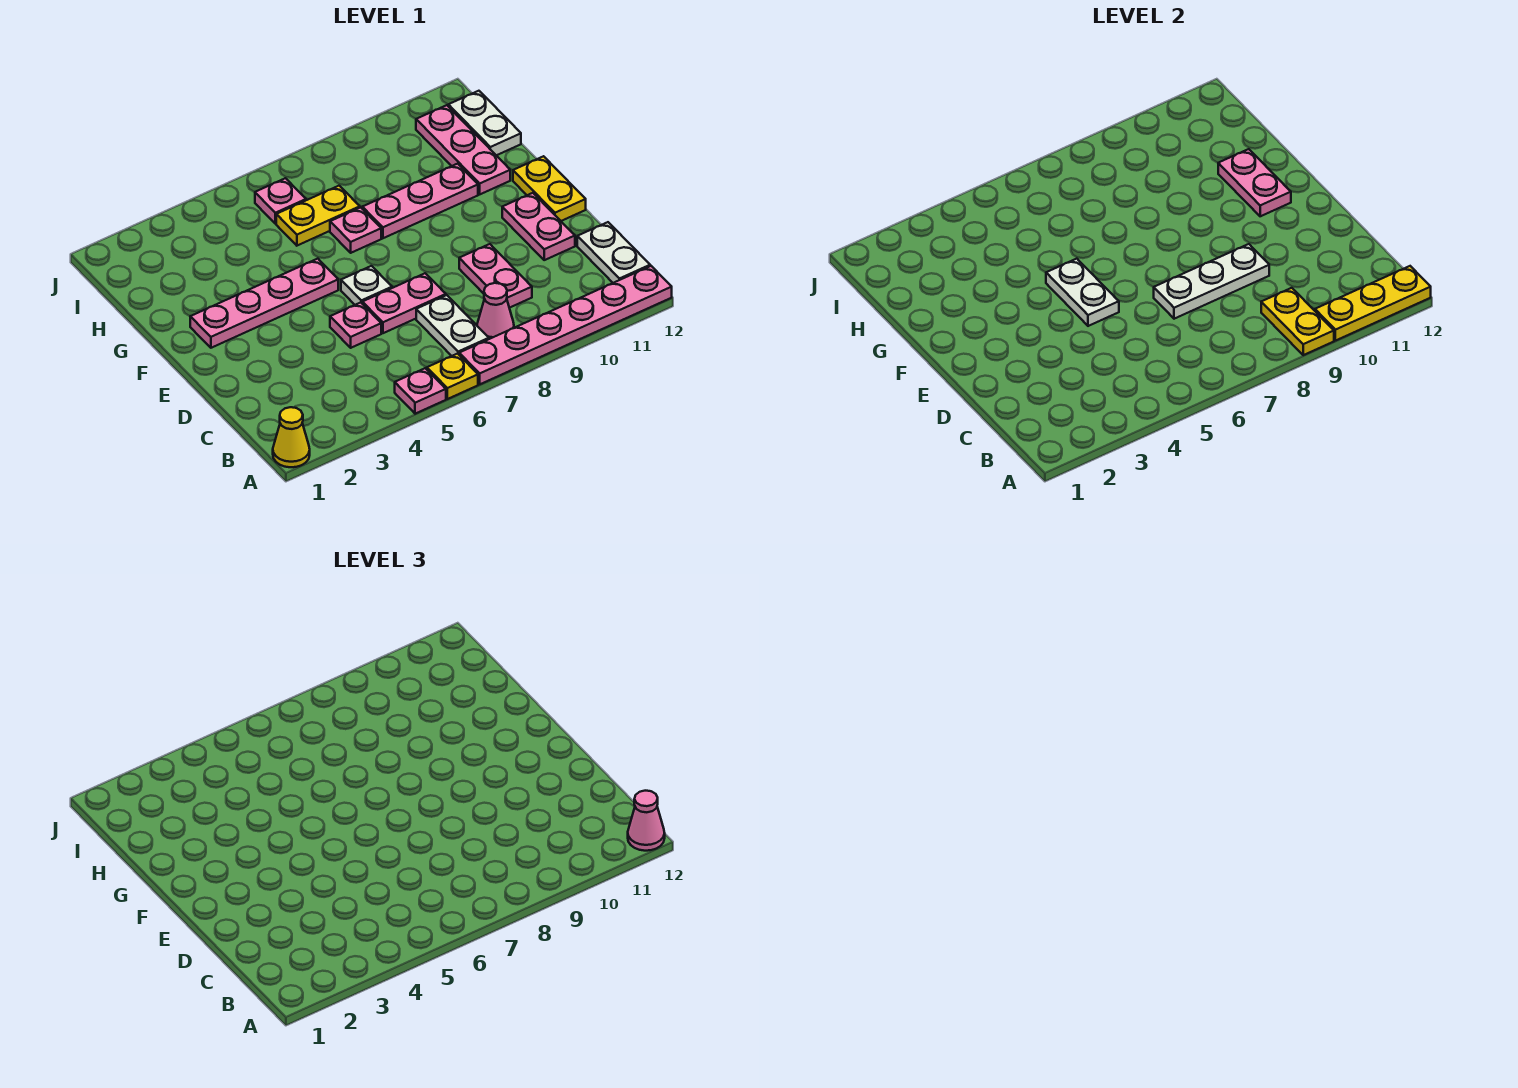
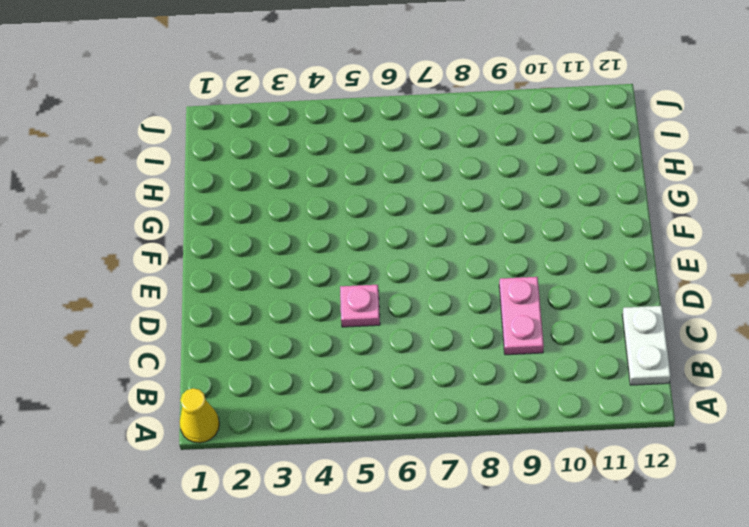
none -> pink 1x1 plate [395,368,446,414]
none -> yellow 1x1 plate [427,354,478,399]
none -> pink 1x6 plate [459,266,672,384]

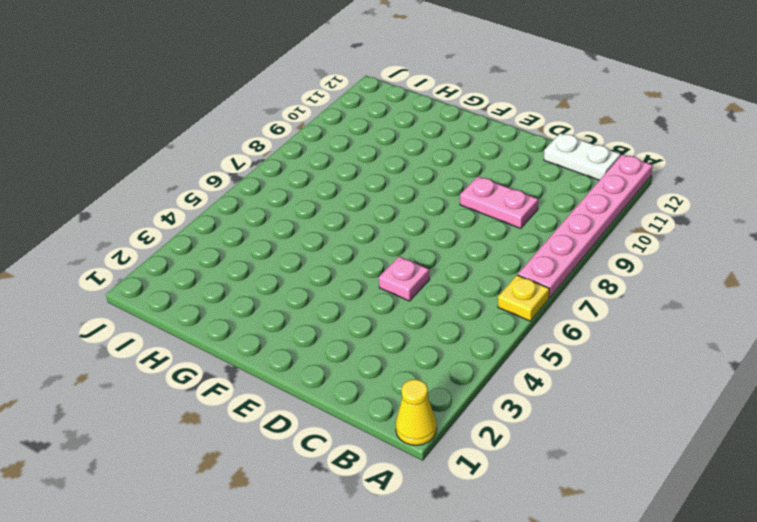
none -> pink 1x1 plate [395,368,446,414]
none -> white 1x2 plate [416,295,489,356]
none -> pink 1x1 cone [477,283,514,339]

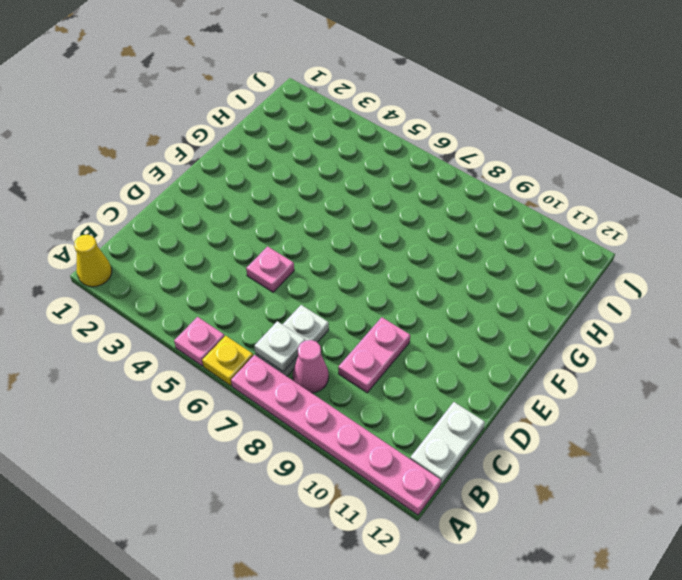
white 1x1 plate [255,321,305,372] -> white 1x1 plate moved to [341,266,392,305]
none -> pink 1x2 plate [362,273,446,333]
none -> pink 1x2 plate [502,193,575,260]
none -> yellow 1x2 plate [513,156,586,221]

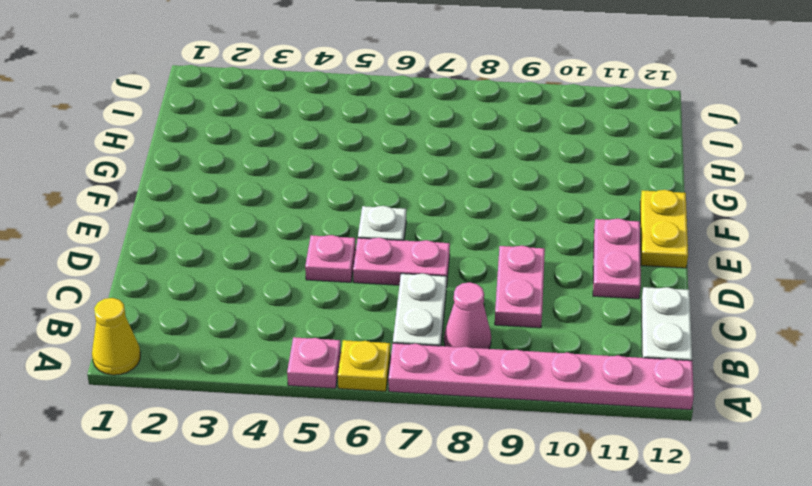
none -> pink 1x4 plate [190,259,338,348]
none -> pink 1x1 plate [330,208,381,253]
none -> pink 1x3 plate [362,164,478,238]

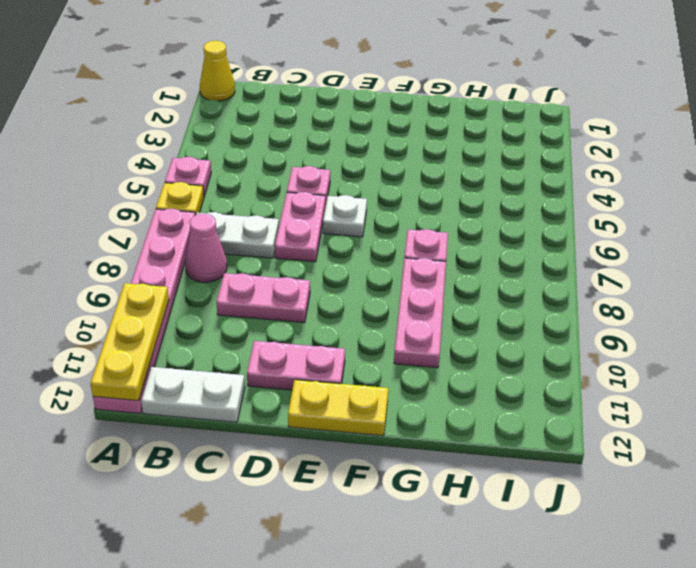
none -> pink 1x4 plate [190,259,338,348]
none -> pink 1x3 plate [416,105,510,194]
none -> yellow 1x2 plate [276,186,360,246]

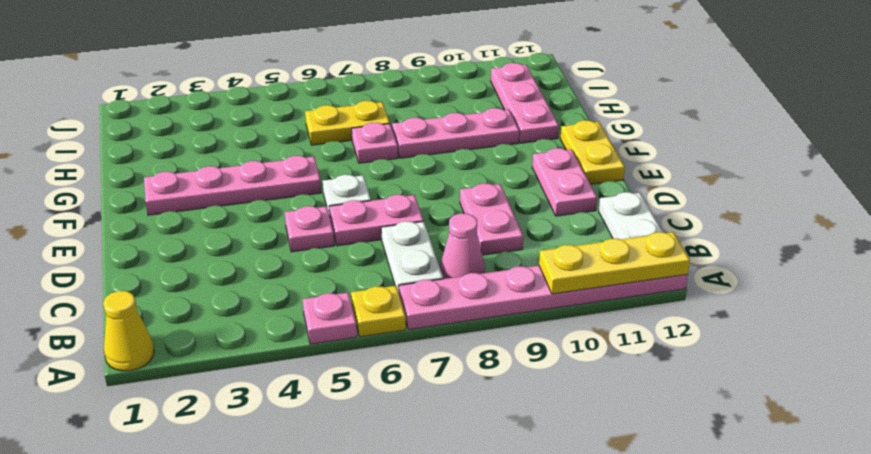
none -> white 1x2 plate [448,91,521,155]
none -> pink 1x1 plate [255,178,306,224]
none -> yellow 1x2 plate [1261,288,1334,355]

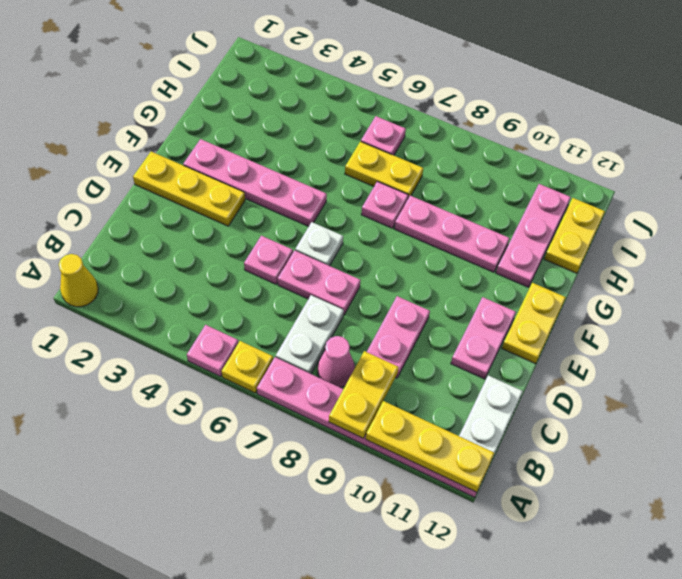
yellow 1x3 plate [133,152,245,226] -> none
yellow 1x2 plate [544,198,605,273] -> white 1x2 plate [448,91,521,155]
none -> white 1x3 plate [1154,244,1269,319]
none -> white 1x2 plate [1046,259,1119,326]
none -> pink 1x2 plate [1218,149,1291,216]

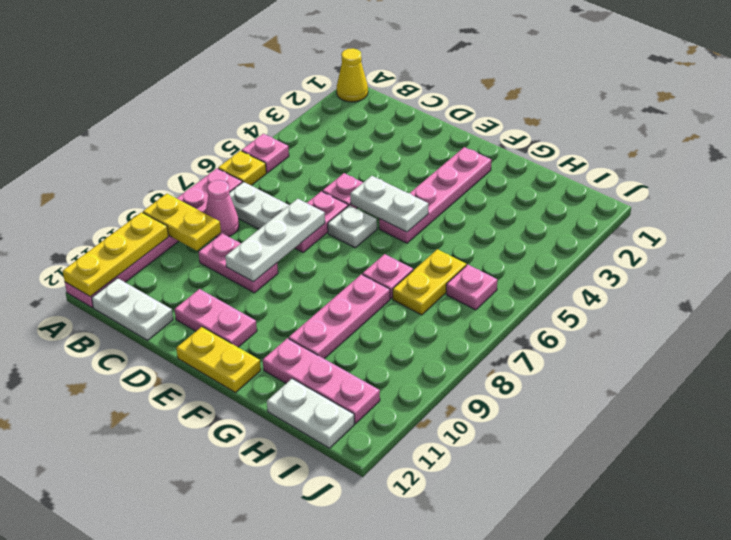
none -> pink 1x2 plate [1218,149,1291,216]
none -> pink 1x1 cone [628,791,665,851]

